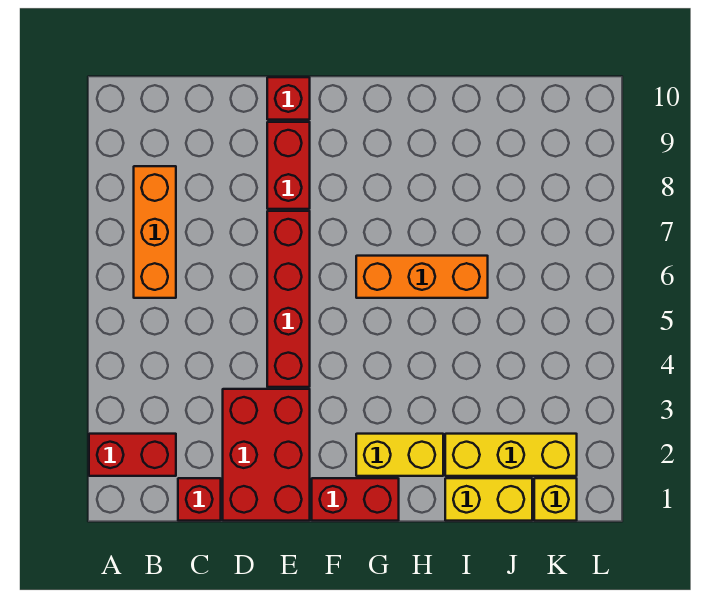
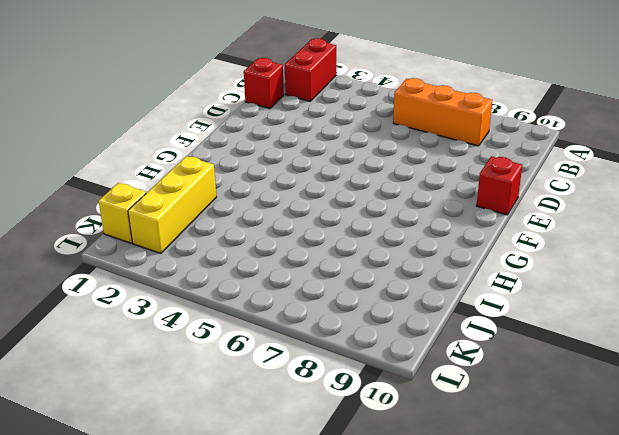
none -> red 2x3 brick [223,389,310,521]
none -> red 1x4 brick [267,211,310,387]
none -> red 1x2 brick [267,122,310,209]

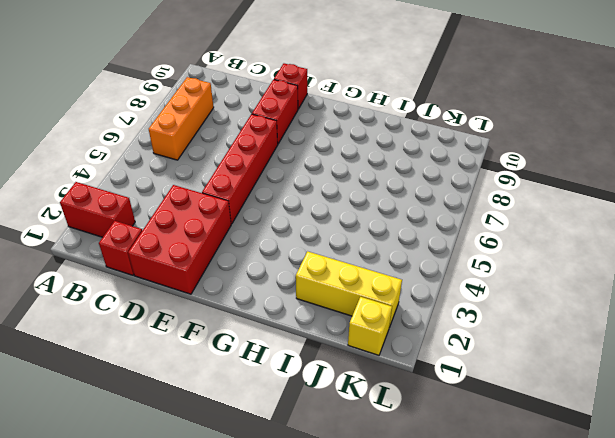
none -> red 1x2 brick [312,478,399,521]
none -> yellow 1x2 brick [356,434,443,476]
none -> orange 1x3 brick [356,256,488,298]

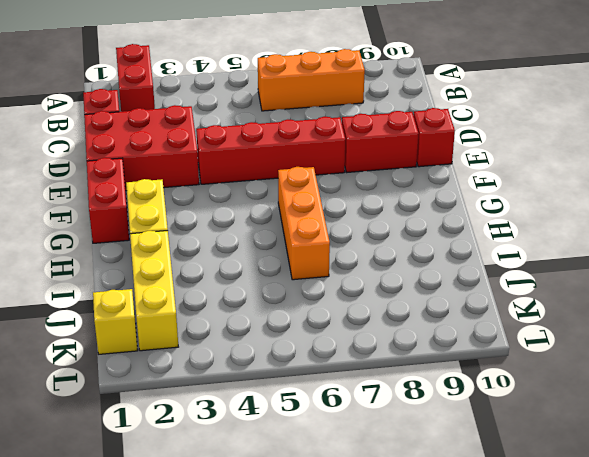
none -> yellow 1x2 brick [445,478,532,521]

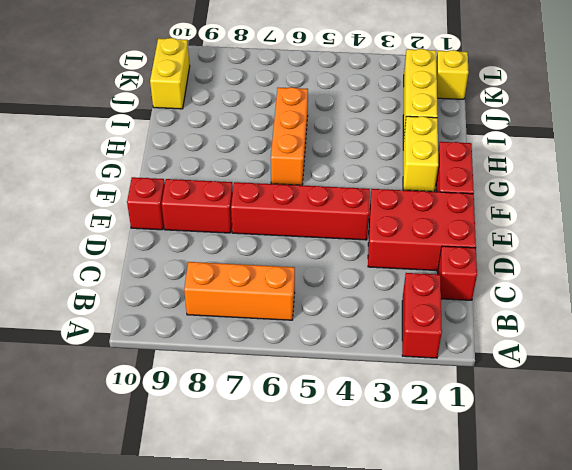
yellow 1x2 brick [150,38,190,109] -> yellow 1x2 brick moved to [445,478,532,521]

